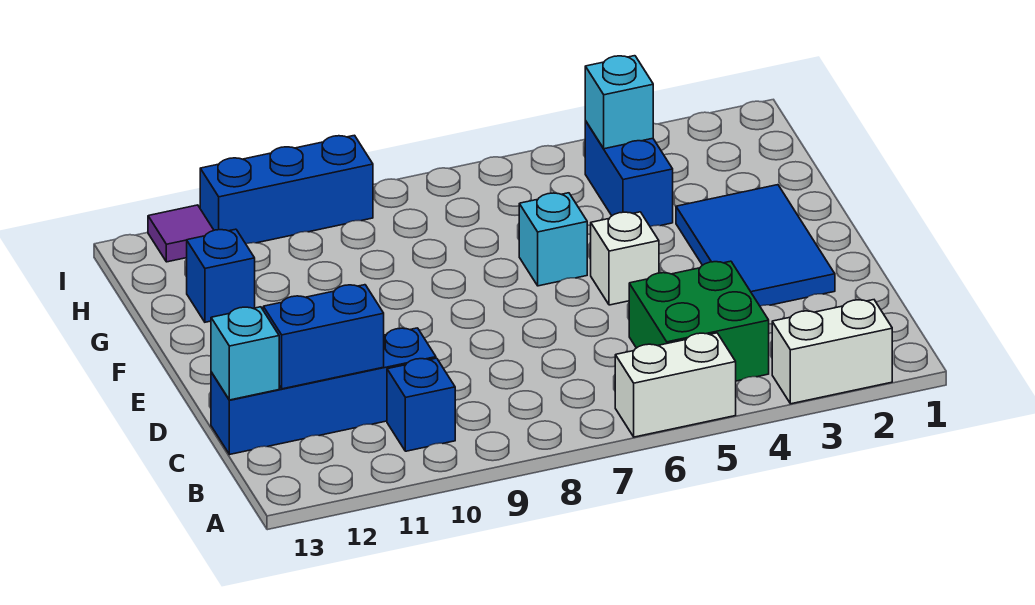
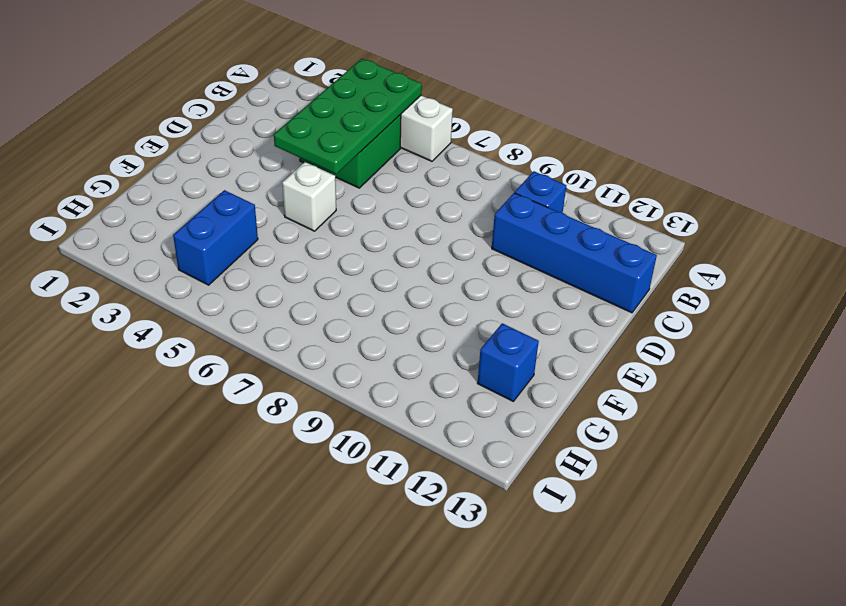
green 2x4 plate [274,59,422,174] -> none
none -> white 1x2 brick [772,300,892,404]
none -> blue 2x3 tile [676,185,835,306]
none -> cyan 1x1 brick [519,193,587,286]

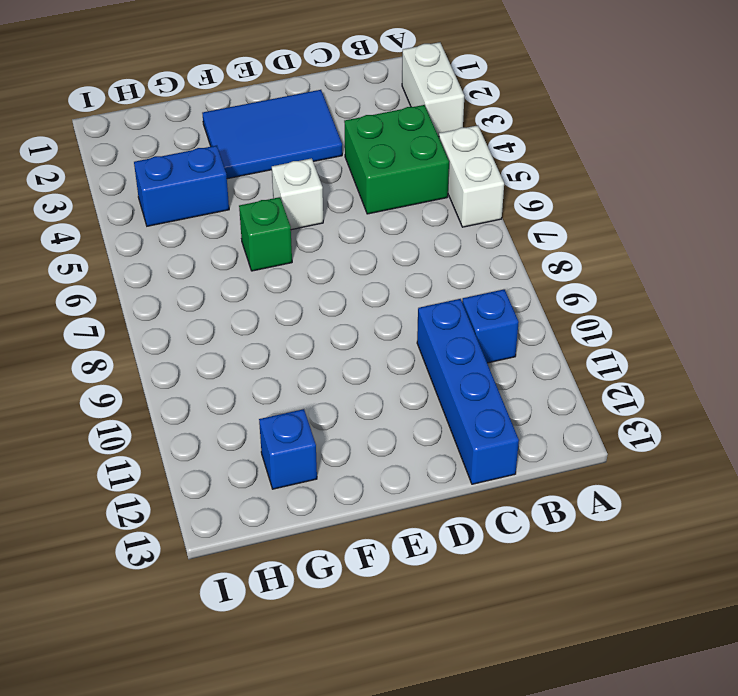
green 1x1 brick [239,197,292,271] -> cyan 1x1 brick [519,193,587,286]
none -> blue 1x3 brick [200,135,373,244]
none -> purple 1x1 tile [148,205,214,262]
none -> blue 1x2 brick [263,285,384,389]

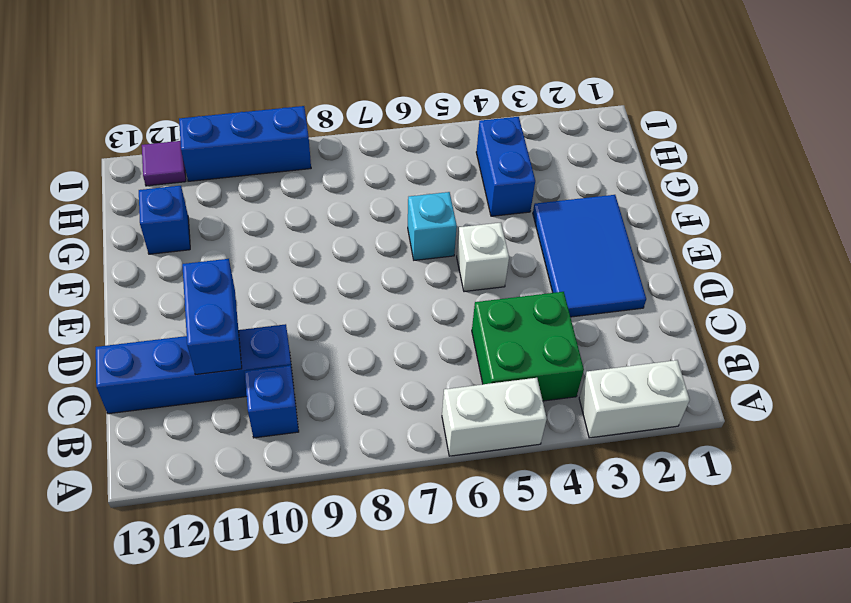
blue 1x2 brick [182,259,242,375] -> blue 1x2 brick turned to [263,285,384,389]
none -> cyan 1x1 brick [211,307,279,400]
none -> cyan 1x1 brick [585,56,653,149]

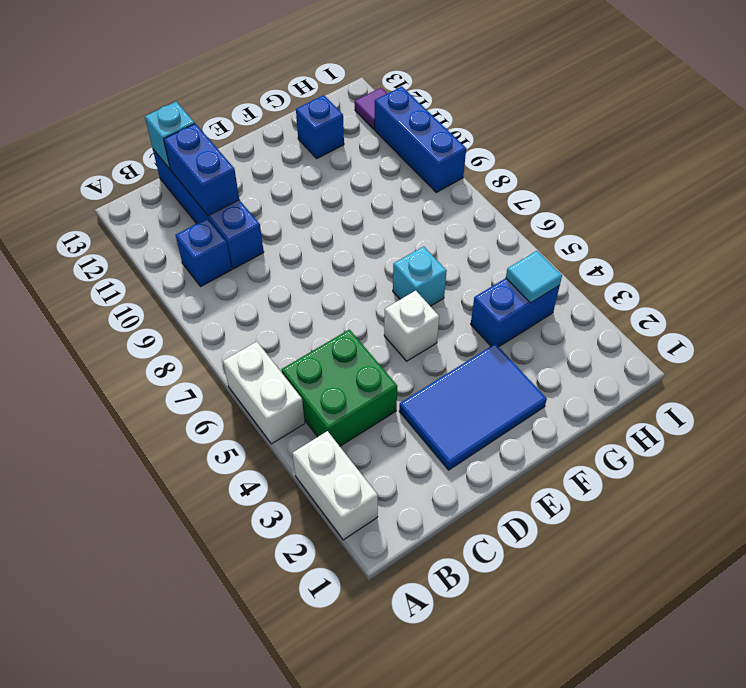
cyan 1x1 tile [506,251,562,303] -> cyan 1x1 brick [585,56,653,149]

